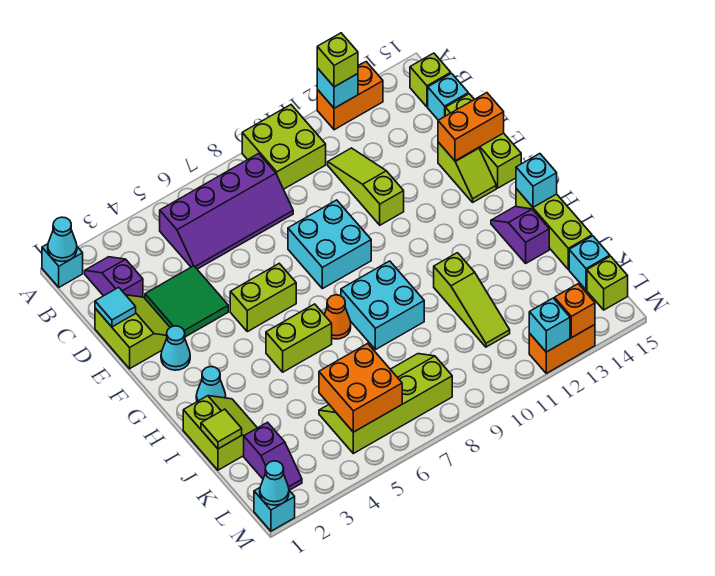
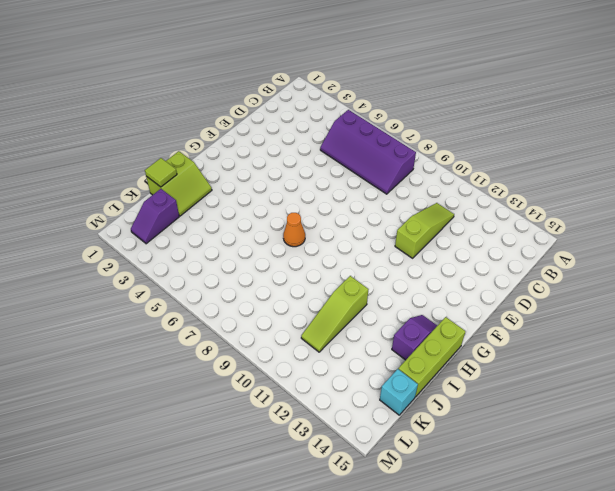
none -> cyan 1x1 brick [42,244,83,287]
none -> lime 2x2 brick [242,105,326,189]
none -> orange 1x2 brick [317,62,383,130]
none -> purple 1x2 slope [85,257,143,297]

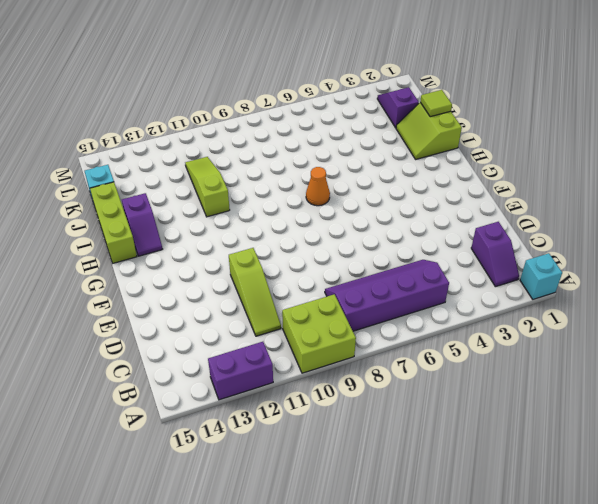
purple 1x2 brick [208,342,273,400] -> orange 1x2 brick [317,62,383,130]
none -> lime 1x1 brick [410,53,451,107]
none -> cyan 1x1 brick [428,74,468,120]
none -> lime 2x2 slope [95,295,170,369]
none -> green 2x2 tile [145,266,228,337]

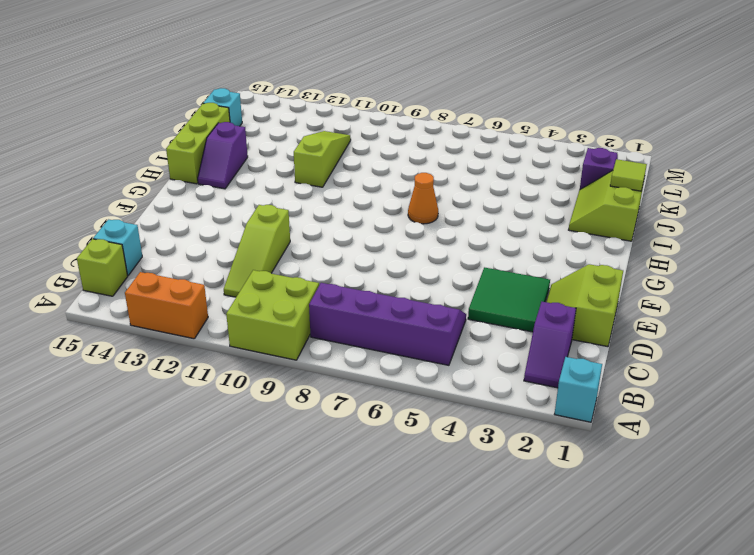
none -> lime 1x3 brick [445,94,521,188]
none -> cyan 2x2 brick [288,200,371,289]
none -> lime 1x2 slope [438,142,496,202]
none -> cyan 1x1 cone [161,326,190,370]

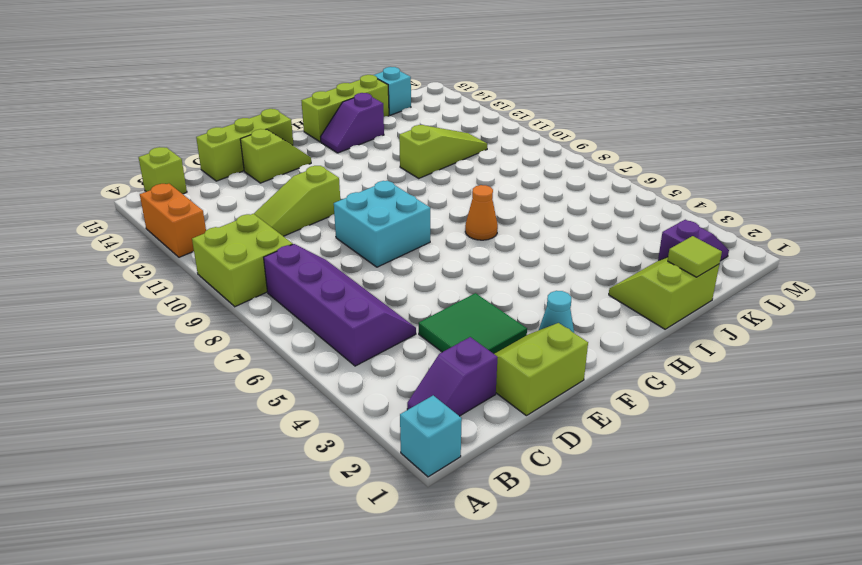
none -> cyan 1x1 brick [428,74,468,120]
none -> lime 1x2 brick [230,264,296,332]
none -> cyan 1x1 cone [196,367,226,402]
none -> lime 1x2 brick [266,304,332,372]

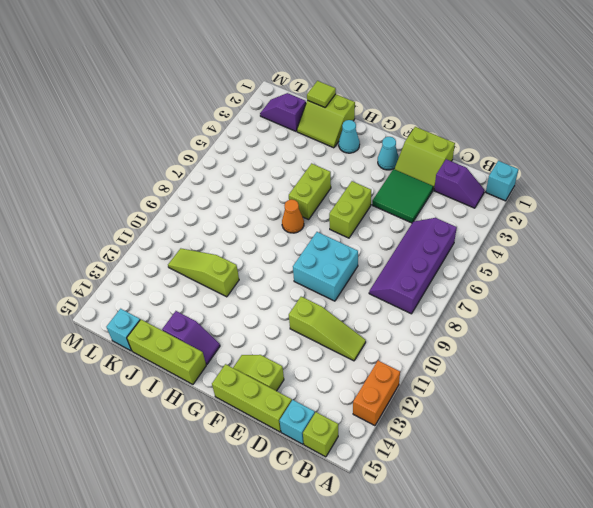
none -> lime 2x2 brick [242,105,326,189]
none -> cyan 2x2 brick [341,261,424,350]
none -> lime 2x4 slope [319,354,452,454]
none -> lime 1x1 brick [587,256,628,310]

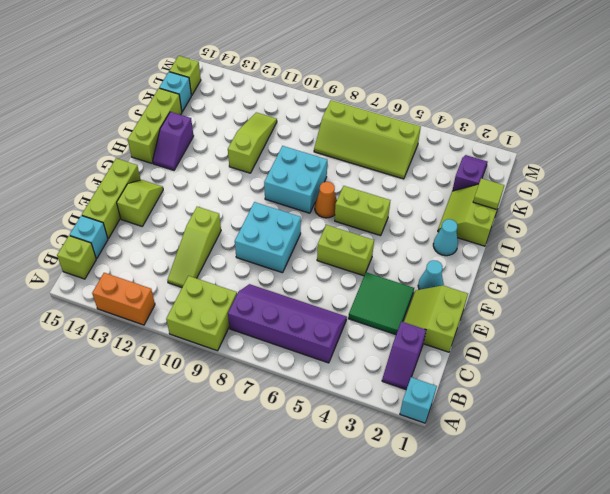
none -> cyan 1x1 brick [254,488,295,531]
none -> orange 1x2 brick [529,325,595,373]
none -> cyan 1x1 cone [48,217,77,262]
none -> cyan 1x1 brick [317,68,358,108]

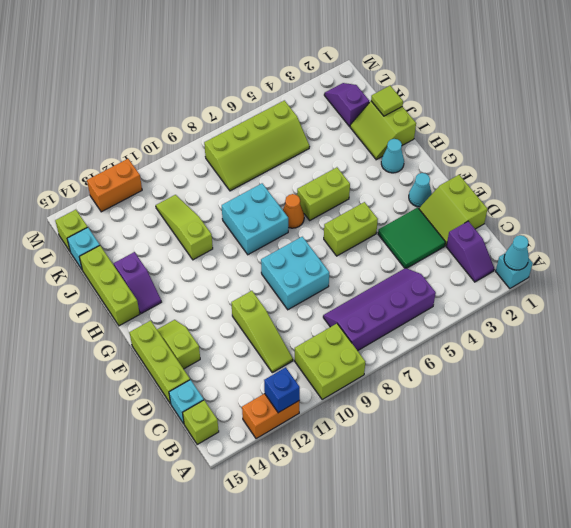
blue 1x1 brick [264,367,300,413] -> cyan 1x1 brick [317,68,358,108]
none -> cyan 1x1 brick [254,488,295,531]
none -> cyan 1x1 tile [95,287,136,327]
none -> orange 1x2 brick [438,93,504,161]
none -> cyan 1x1 brick [516,154,557,207]

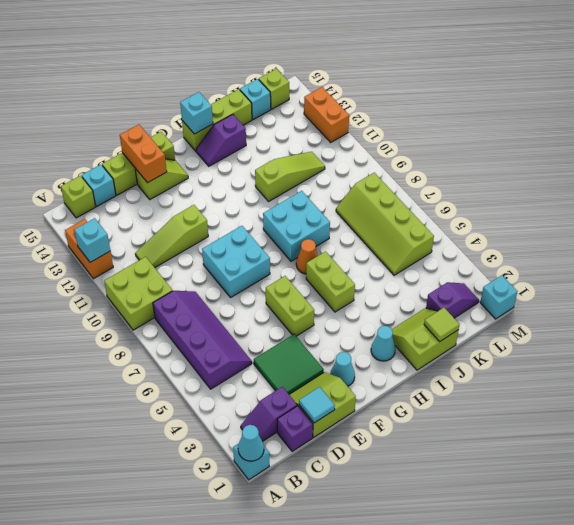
purple 1x1 brick [277,406,313,451] -> none
none -> orange 2x2 brick [319,343,402,432]
none -> cyan 1x1 cone [260,461,289,505]
none -> cyan 1x1 brick [529,298,570,352]
none -> orange 1x1 brick [554,284,595,338]

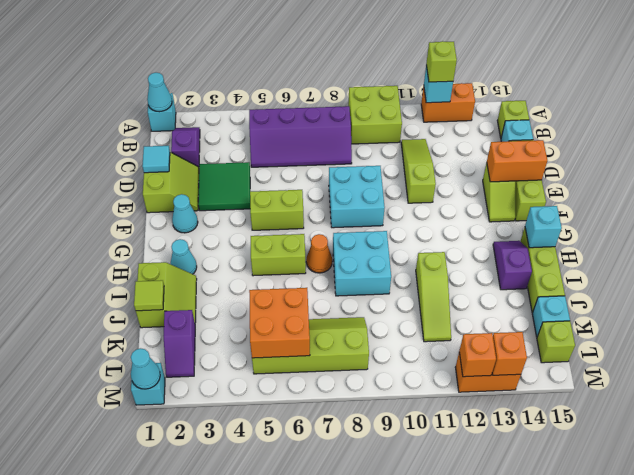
orange 1x1 brick [459,333,496,377] -> cyan 1x1 brick [529,298,570,352]

